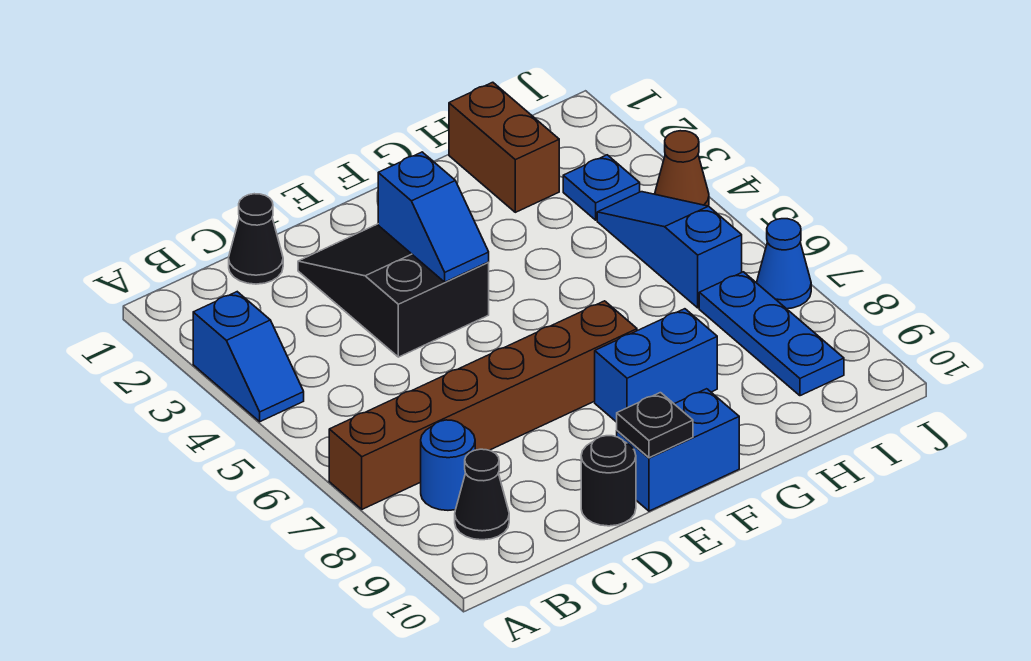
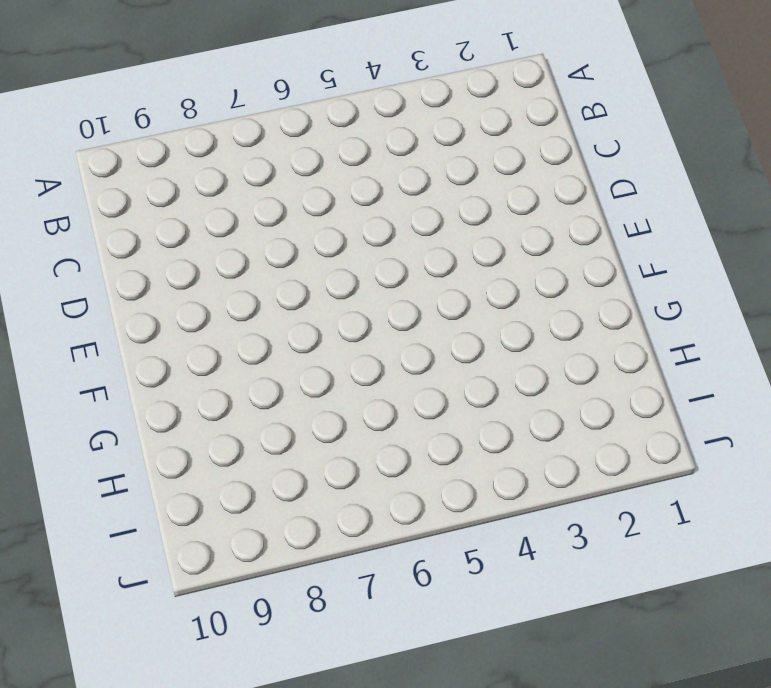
none -> blue 1x2 slope [193,292,304,422]
none -> brown 1x6 brick [329,301,637,509]
none -> blue 1x1 round brick [421,420,475,510]

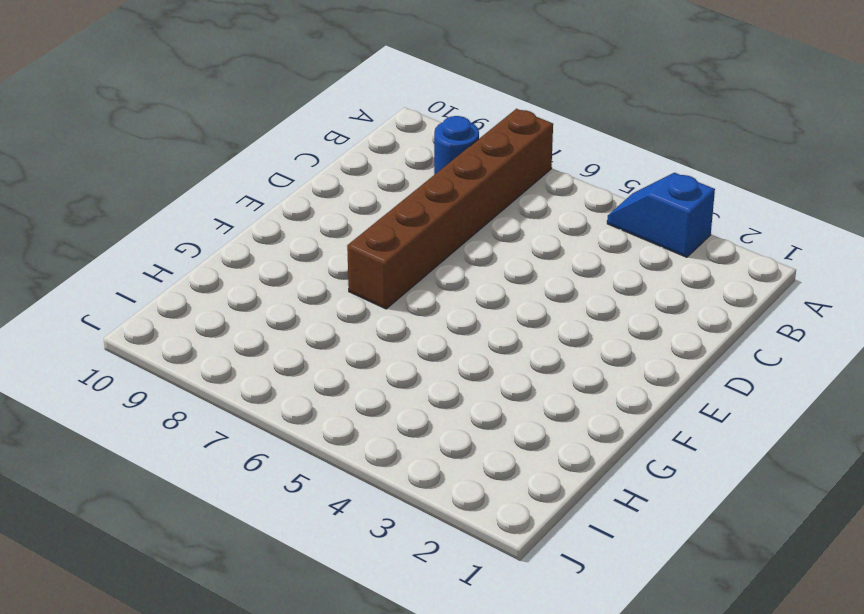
none -> black 1x1 cone [455,449,509,540]
none -> black 1x1 cone [229,194,283,284]
none -> black 2x3 slope [298,224,489,357]

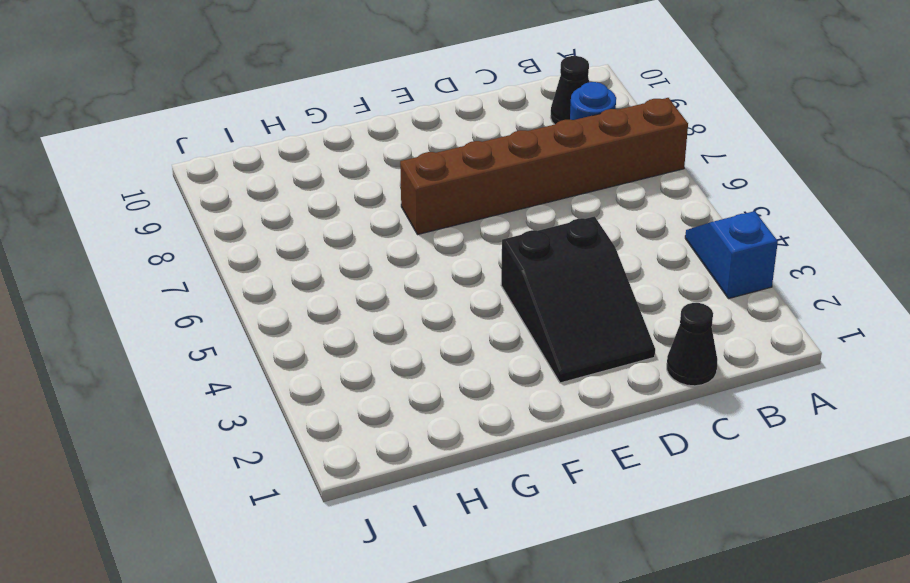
none -> black 1x1 round brick [581,436,636,526]
none -> blue 1x2 brick [617,389,739,511]
none -> blue 1x2 brick [595,309,717,422]

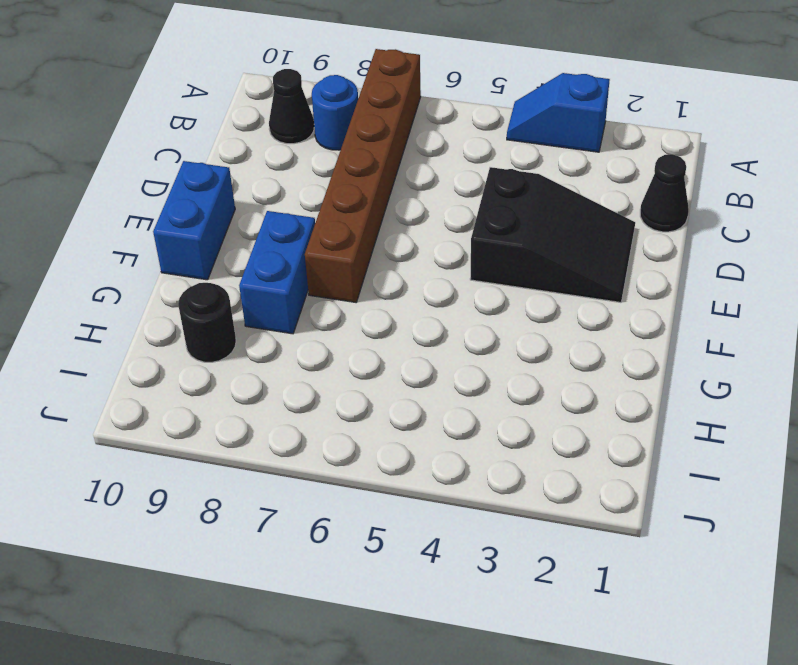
black 1x1 round brick [178,283,236,362] -> black 1x1 round brick moved to [581,436,636,526]
none -> brown 1x2 brick [449,82,559,212]
none -> blue 1x1 plate [563,155,640,220]
none -> blue 1x3 slope [597,192,742,308]

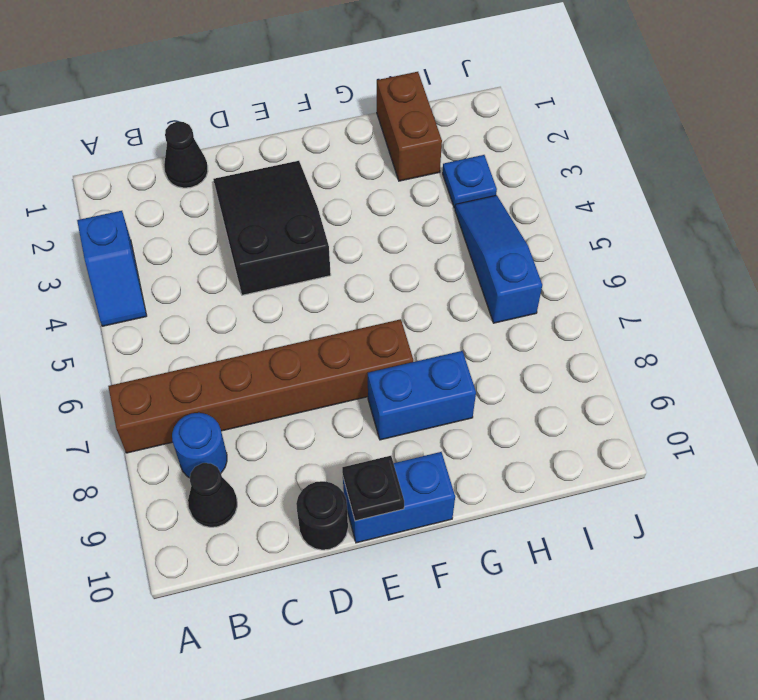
none -> blue 1x3 plate [699,272,844,396]
none -> brown 1x1 cone [655,131,709,206]
none -> blue 1x1 cone [757,219,811,309]

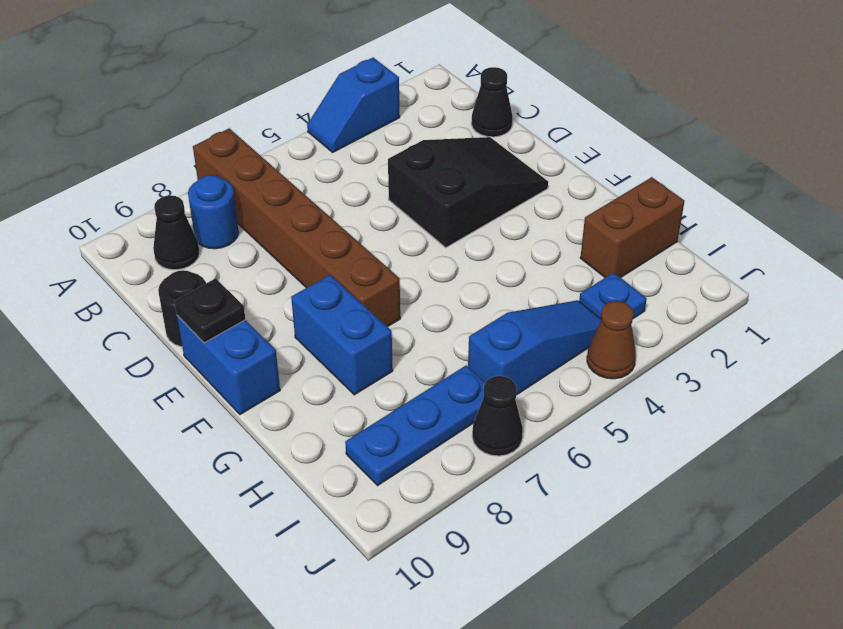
black 1x1 cone [472,376,523,456] -> blue 1x1 cone [757,219,811,309]
none -> blue 1x2 slope [378,152,489,282]

